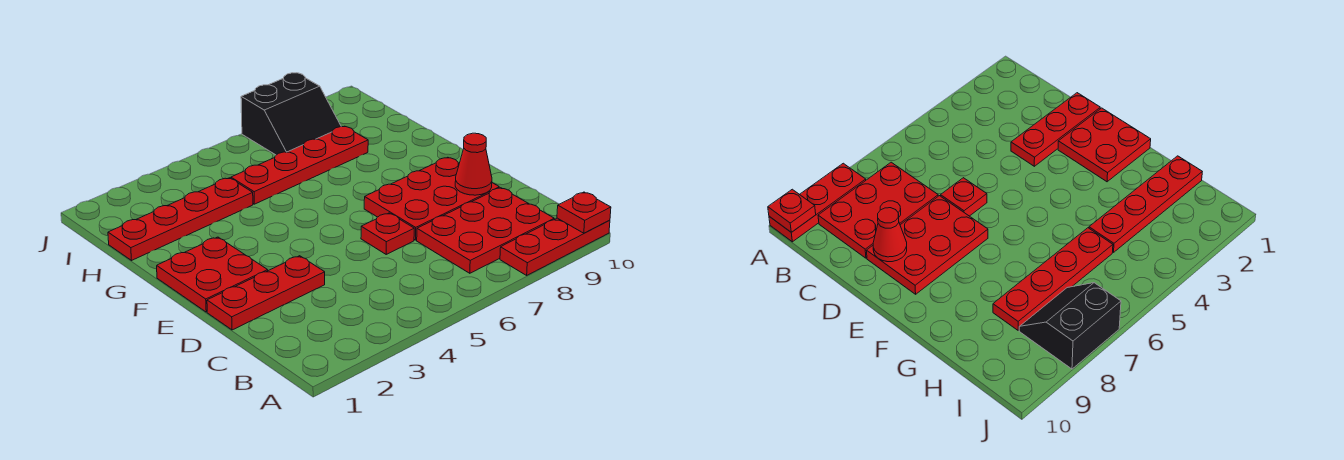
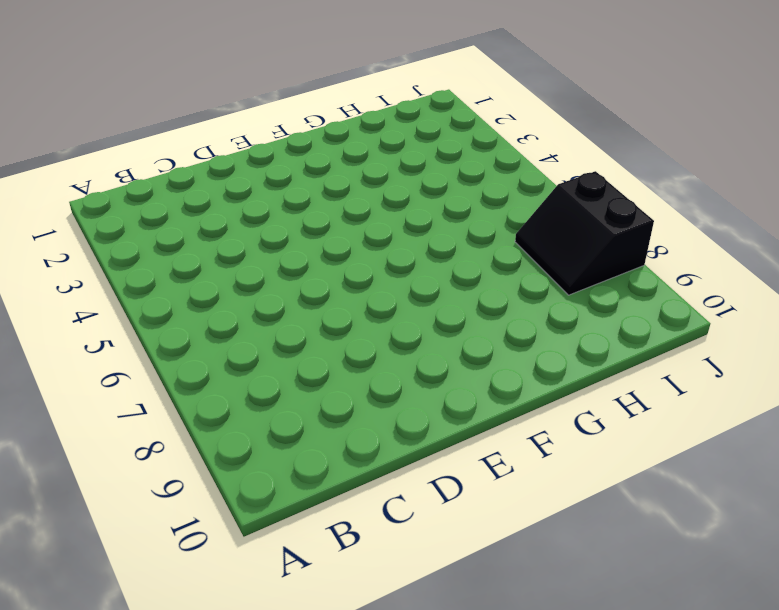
none -> red 1x3 plate [500,218,610,275]
none -> red 2x3 plate [417,188,554,273]

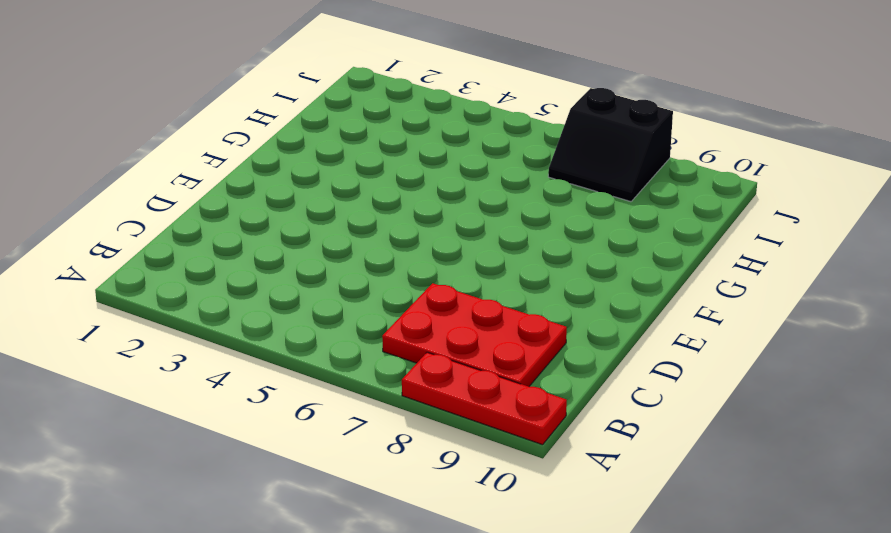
none -> red 1x3 plate [207,256,325,330]
none -> red 1x1 plate [361,213,414,254]

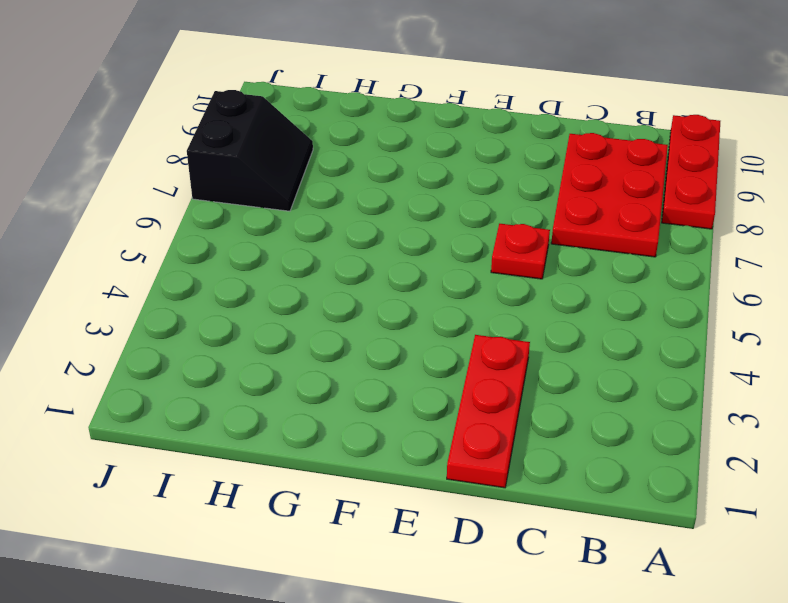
none -> red 2x3 plate [364,157,499,240]
none -> red 2x2 plate [157,237,268,312]

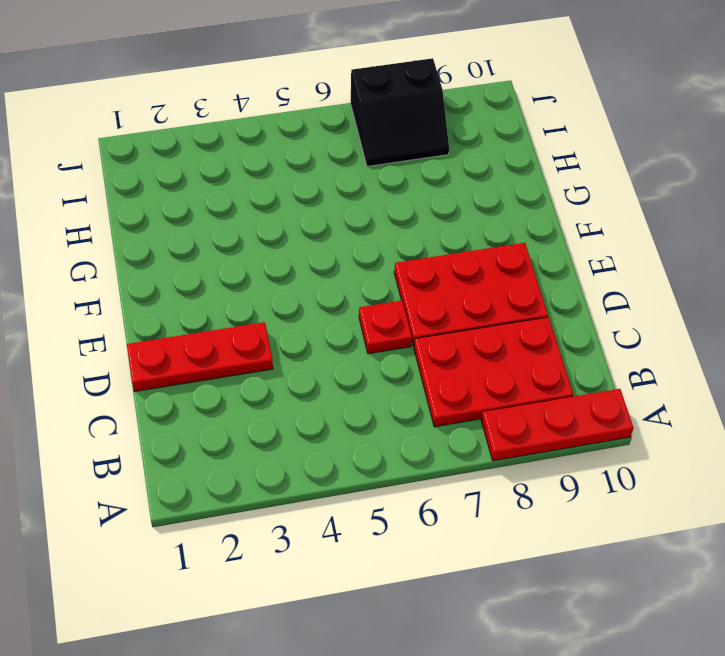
none -> red 2x2 plate [157,237,268,312]
none -> red 1x4 plate [108,178,253,260]

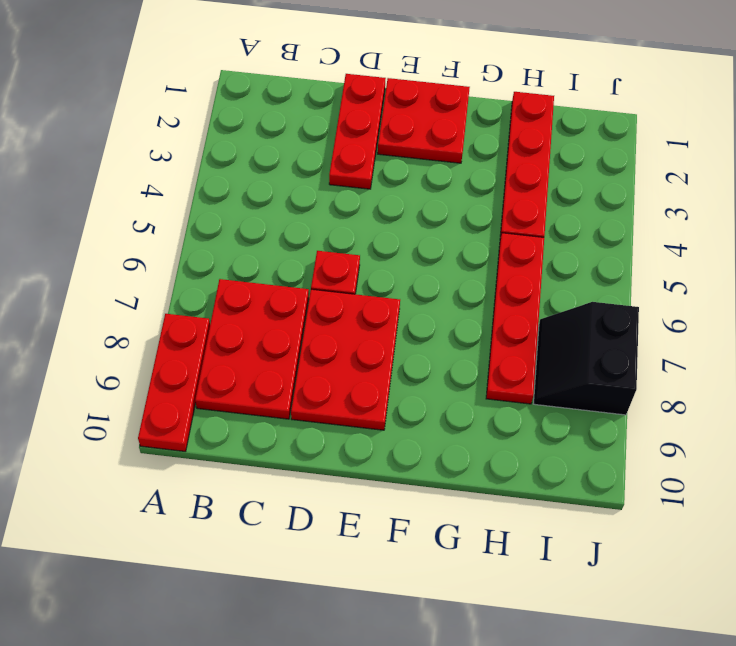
none -> red 1x1 plate [557,192,611,233]
none -> red 1x1 cone [455,133,492,195]

